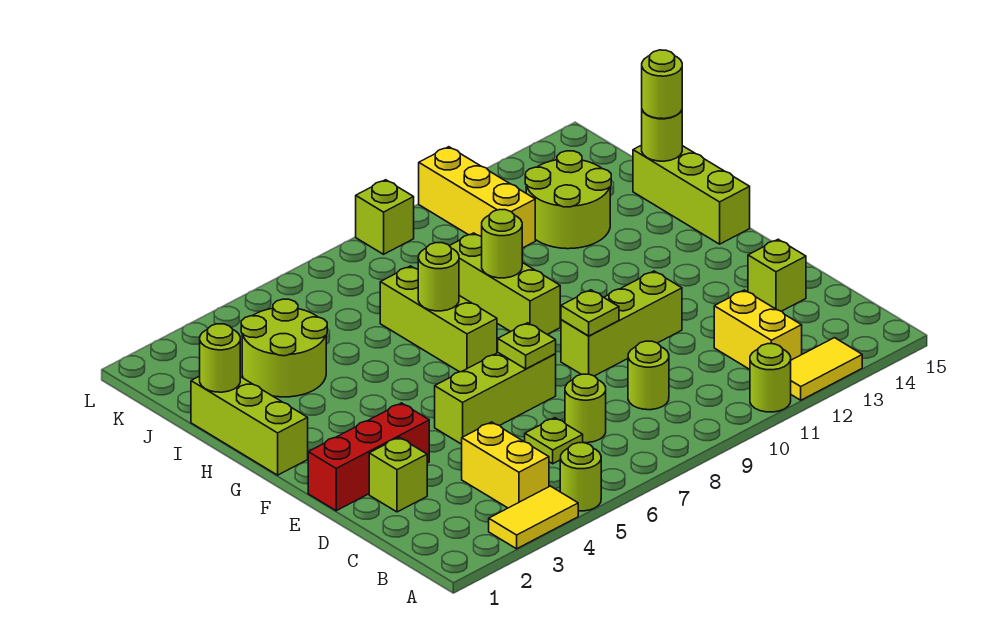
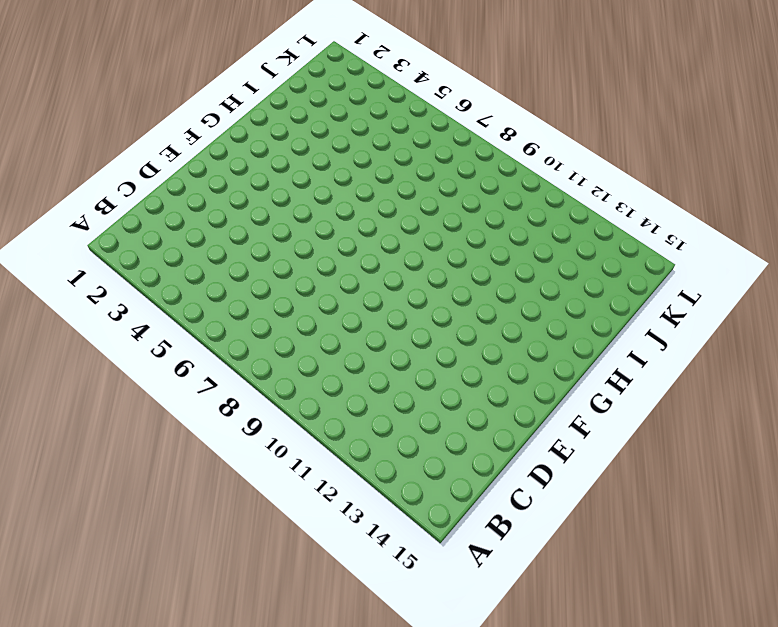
none -> yellow 1x2 tile [489,486,578,549]
none -> lime 1x1 round brick [560,443,601,511]
none -> lime 1x1 round brick [750,344,791,412]

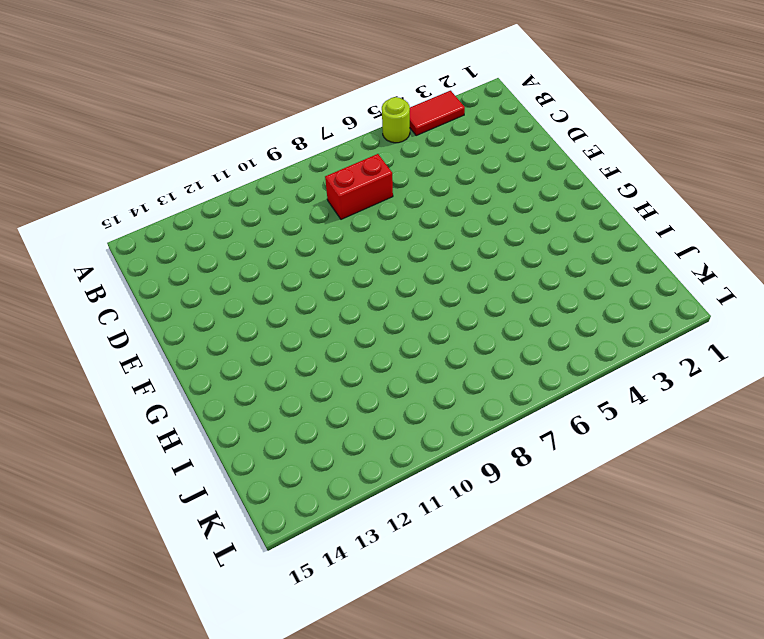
red 1x2 tile [410,91,465,135] -> yellow 1x2 tile [489,486,578,549]
red 1x2 brick [325,154,393,219] -> lime 1x1 round brick [565,374,606,443]
none -> lime 1x1 round brick [750,344,791,412]
none -> yellow 1x2 tile [791,338,862,400]
none -> yellow 1x2 brick [462,422,549,508]

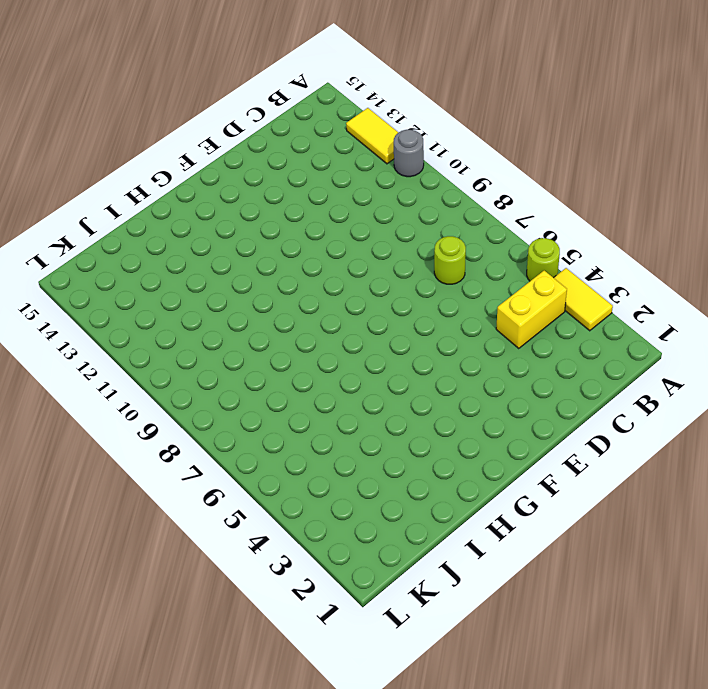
grey 1x1 round brick [394,130,424,177] -> lime 1x1 round brick [750,344,791,412]
none -> yellow 1x2 brick [714,290,802,369]
none -> lime 1x1 plate [525,418,583,464]
none -> lime 1x1 round brick [628,341,669,410]

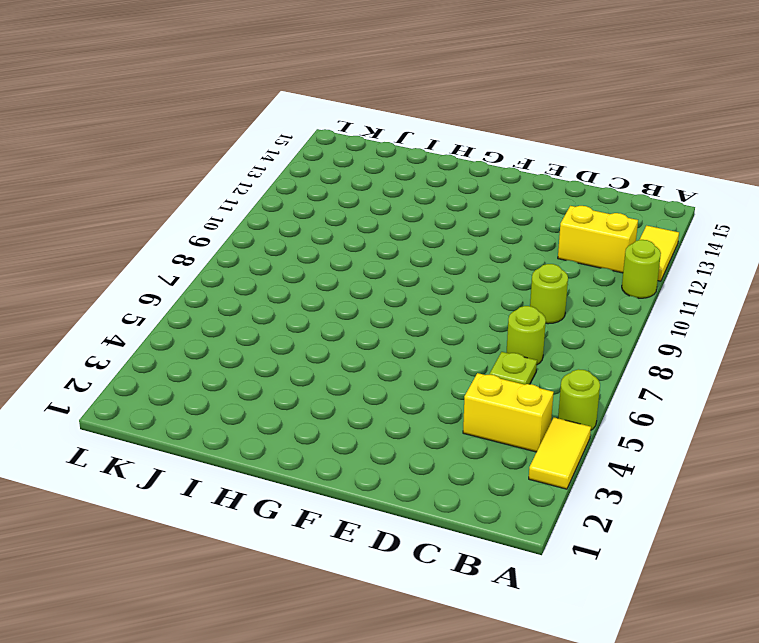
none -> lime 1x1 brick [369,437,427,512]
none -> lime 1x1 brick [748,239,806,311]
none -> red 1x3 brick [308,403,429,511]

